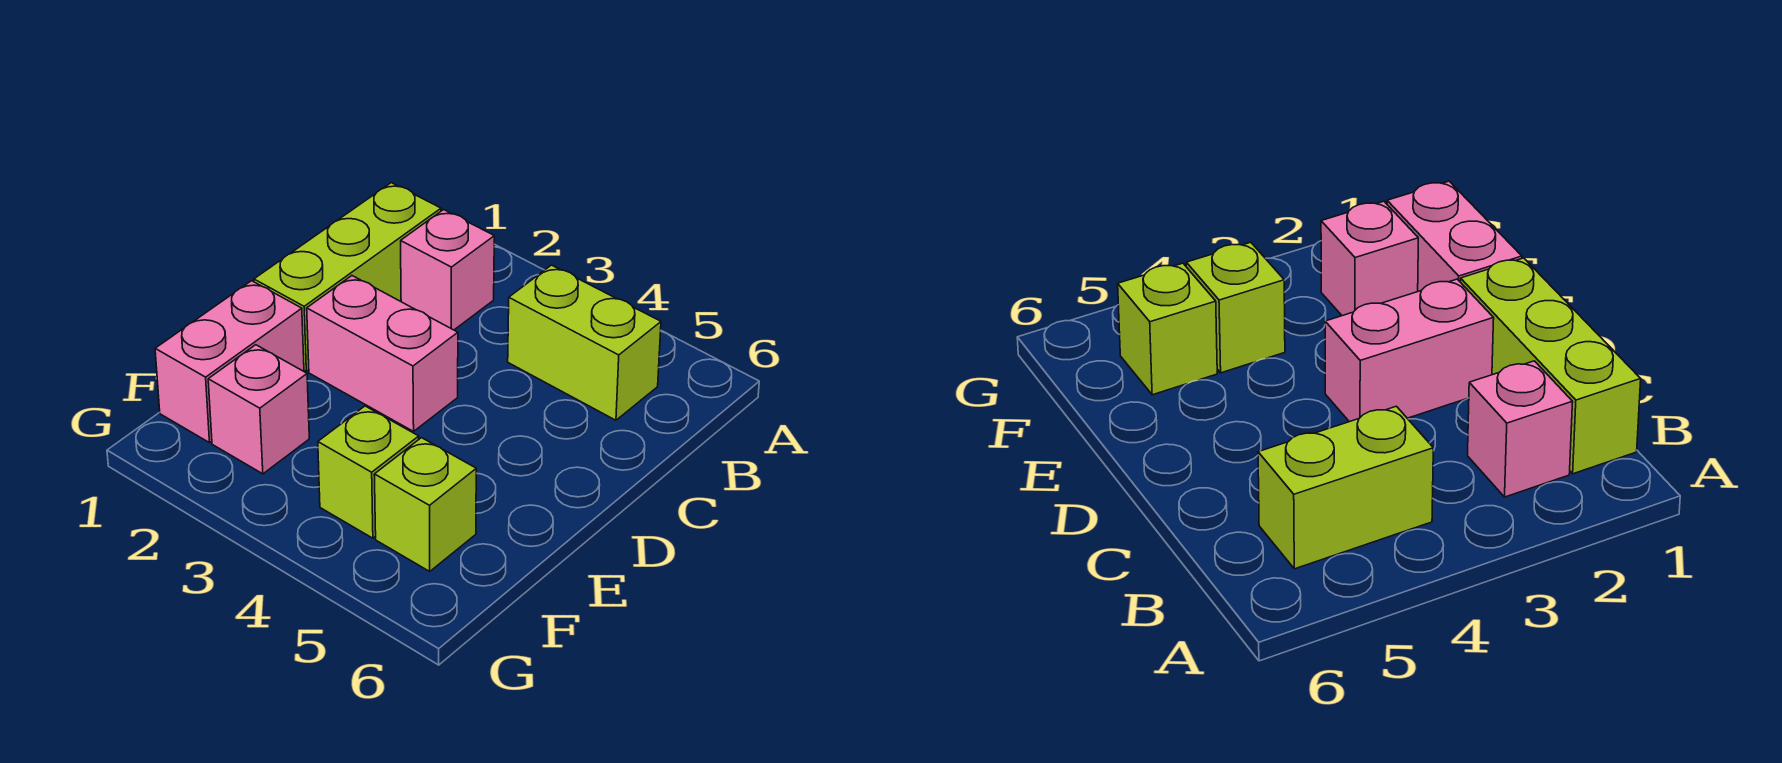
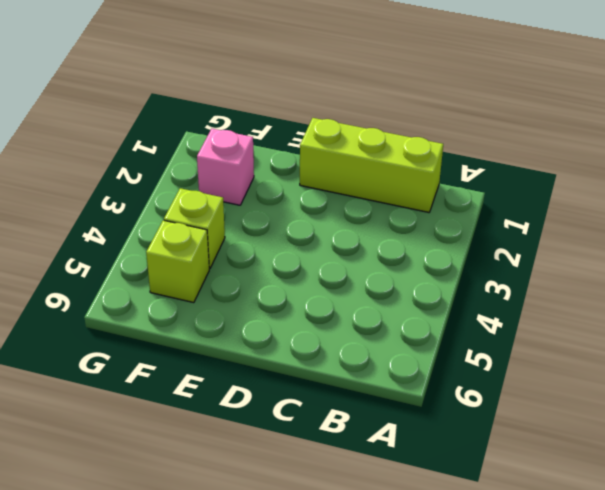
none -> pink 1x1 brick [401,210,494,330]
none -> lime 1x2 brick [508,265,661,420]

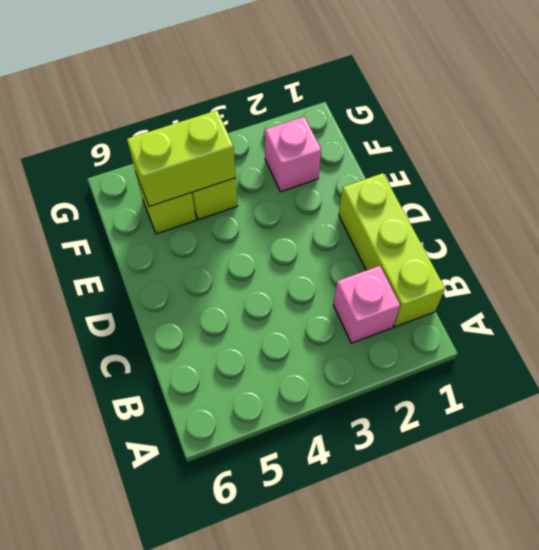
lime 1x2 brick [127,110,236,207] -> lime 1x2 brick moved to [508,265,661,420]
none -> pink 1x2 brick [307,276,458,431]
none -> pink 1x2 brick [155,281,304,443]

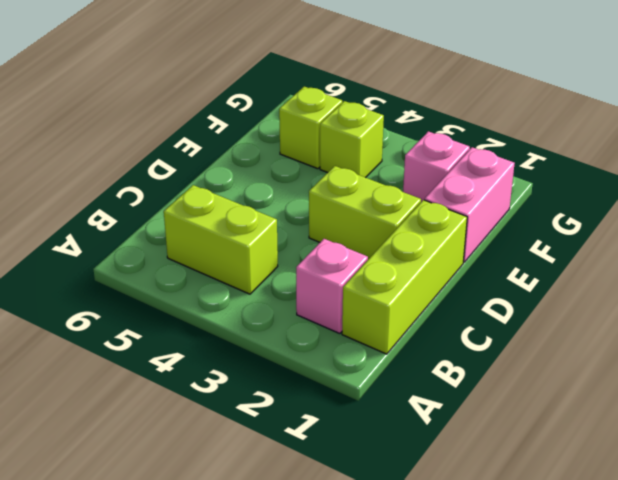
lime 1x2 brick [309,166,421,259] -> pink 1x2 brick [307,276,458,431]

